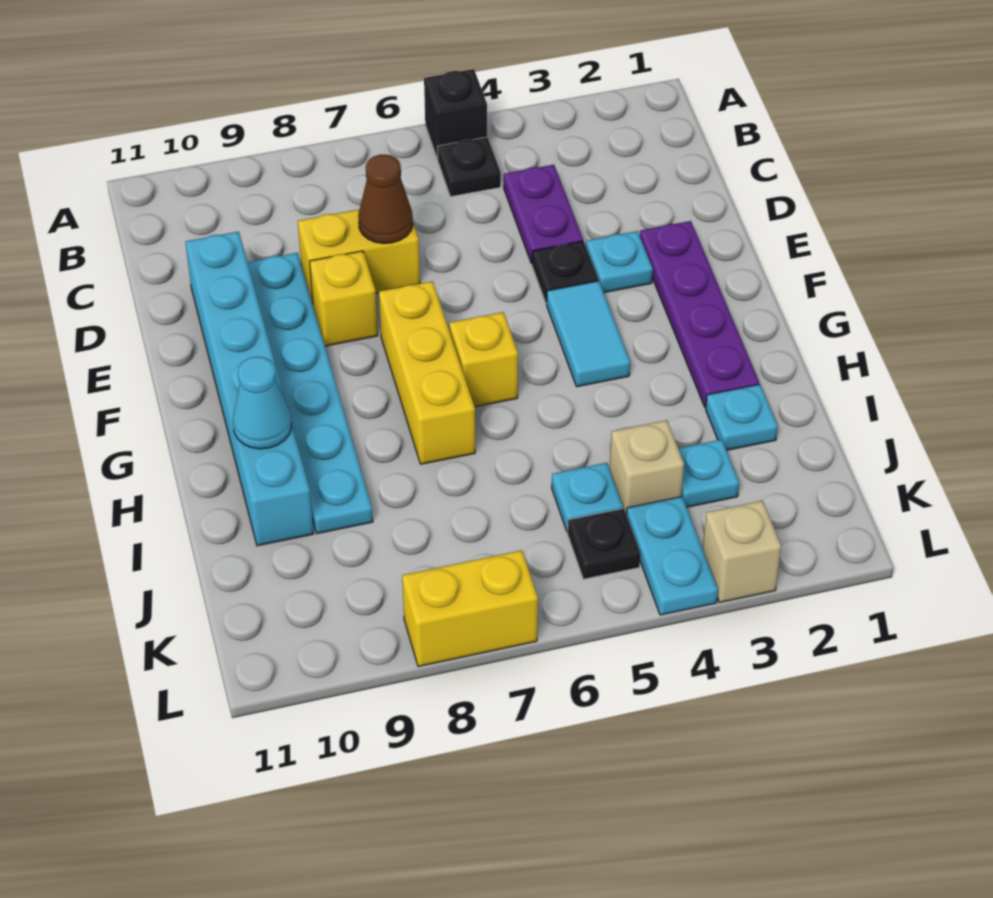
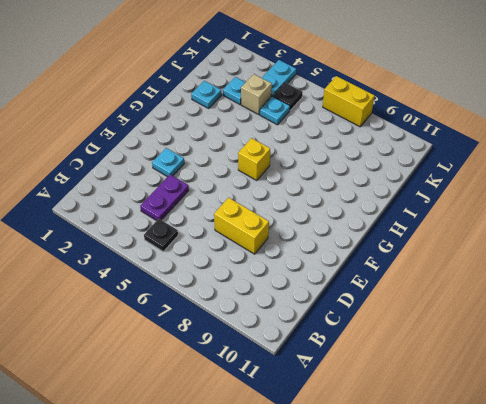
none -> black 1x1 brick [424,69,487,159]
none -> cyan 1x6 plate [248,253,373,534]
none -> cyan 1x6 brick [185,232,314,546]

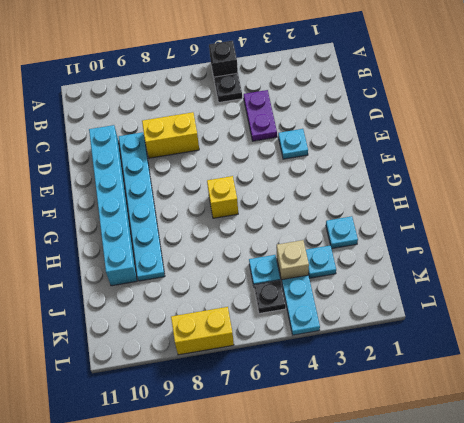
none -> purple 1x4 plate [640,221,759,407]
none -> black 1x1 plate [532,241,598,304]
none -> yellow 1x1 brick [310,251,378,346]

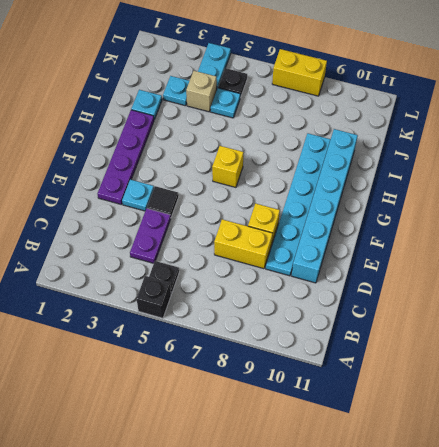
black 1x1 tile [147,186,179,218] -> black 1x1 plate [532,241,598,304]
none -> cyan 1x2 tile [547,281,630,387]
none -> yellow 1x3 brick [379,281,475,464]
none -> tan 1x1 brick [703,501,782,602]

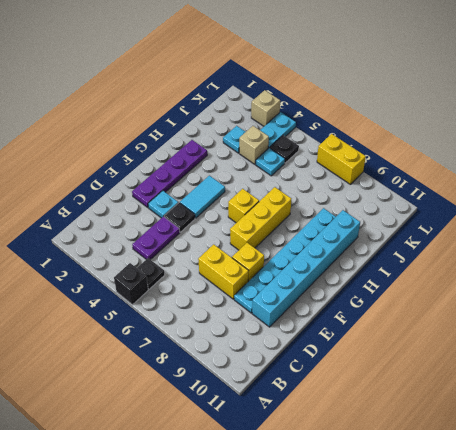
none -> cyan 1x1 plate [706,384,778,450]
none -> brown 1x1 cone [358,155,413,244]
none -> cyan 1x1 cone [233,357,291,449]

